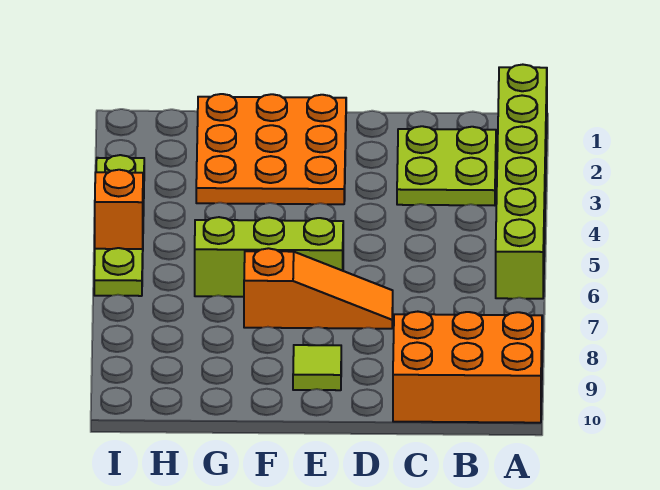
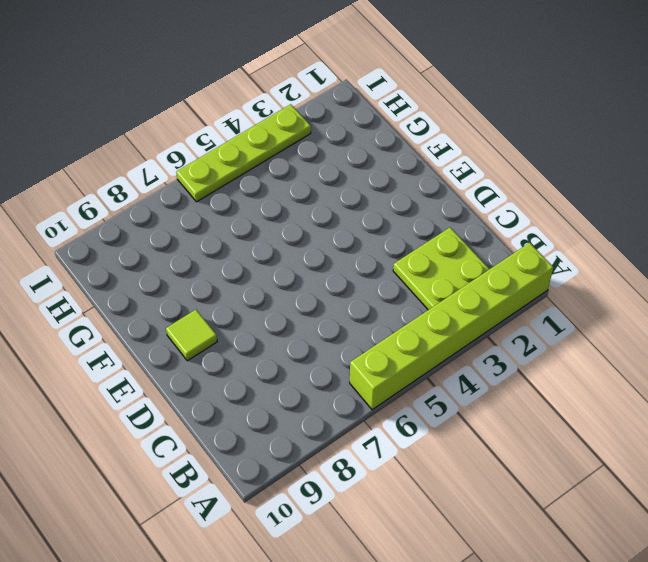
none -> orange 2x3 brick [393,312,542,423]
none -> orange 1x3 slope [244,248,393,329]

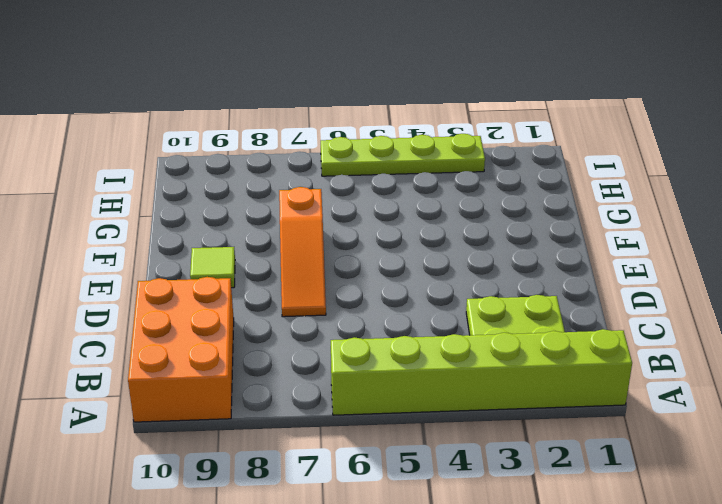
none -> orange 3x3 plate [196,94,346,204]
none -> lime 1x3 brick [195,217,343,297]

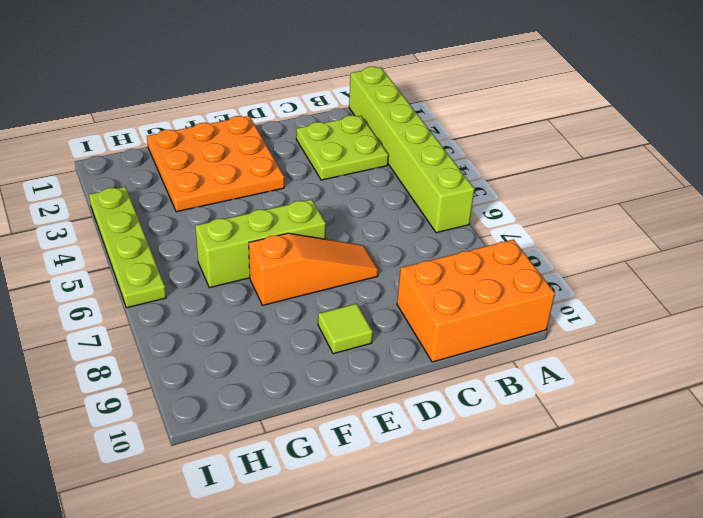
none -> orange 1x1 brick [95,170,143,249]

